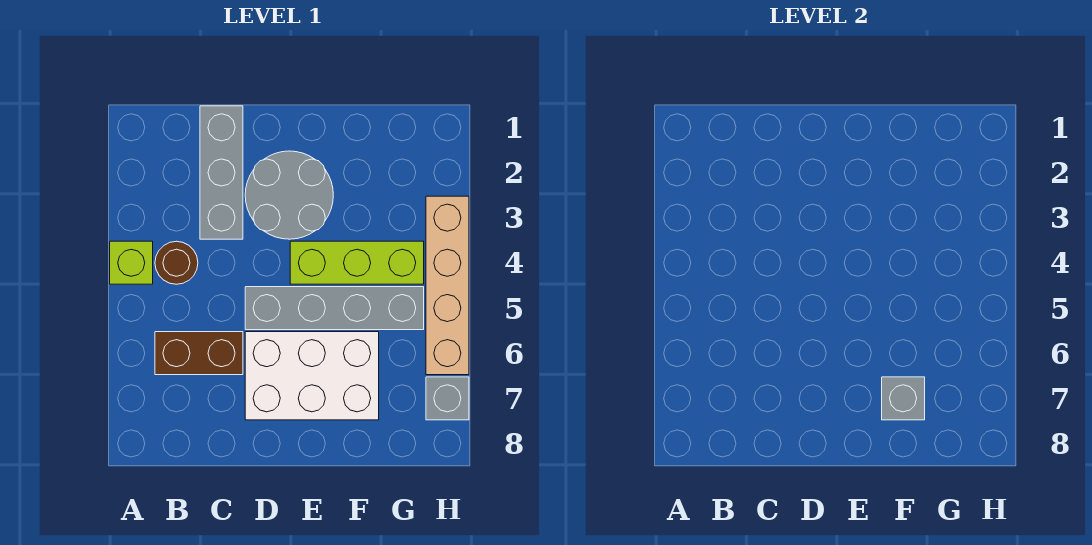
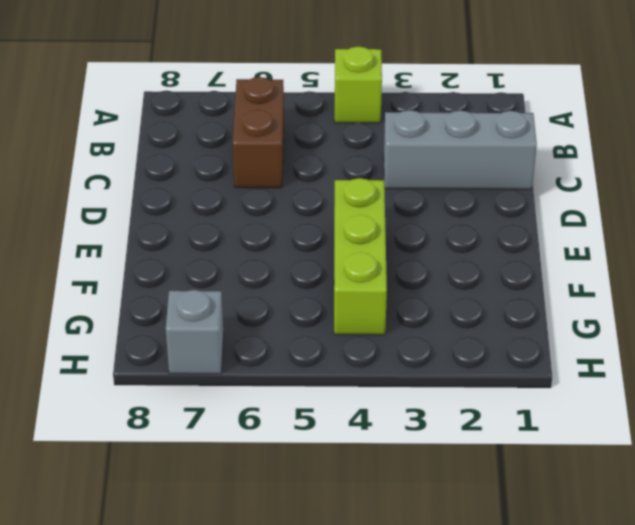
none -> brown 1x1 round brick [155,241,198,284]
none -> grey 2x2 round brick [245,151,333,239]

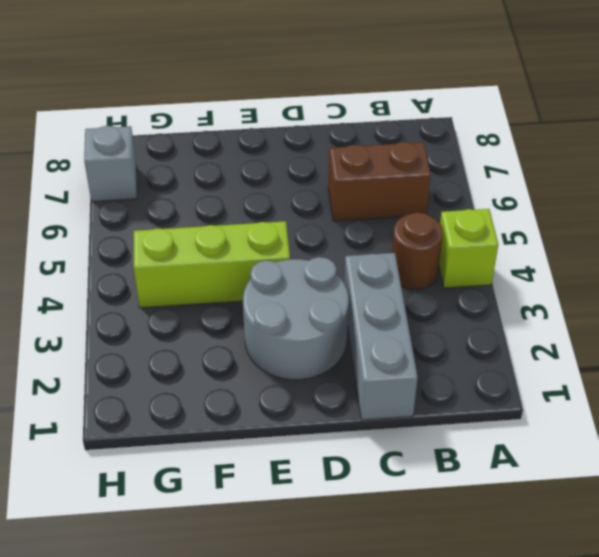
none -> grey 1x4 brick [245,287,424,330]
none -> white 2x3 brick [245,332,379,420]

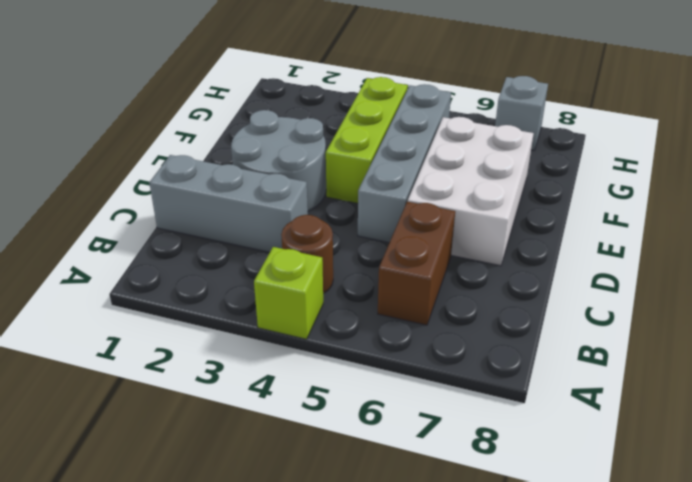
none -> tan 1x4 brick [426,196,469,375]
none -> grey 1x1 brick [882,377,925,420]

